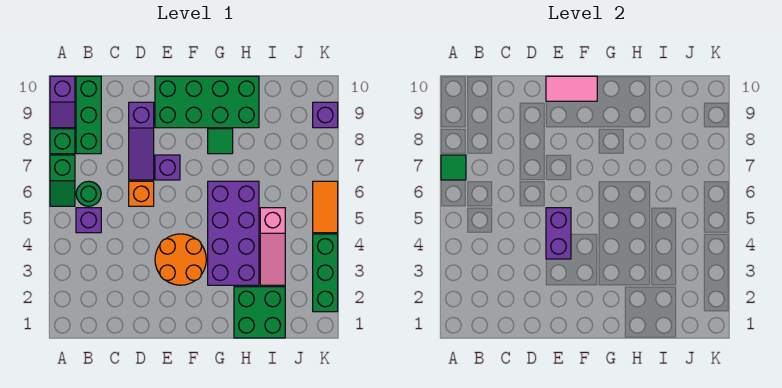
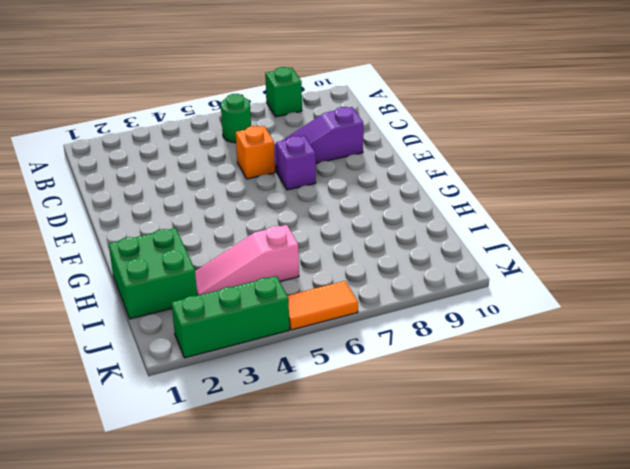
none -> green 1x2 slope [50,155,75,206]
none -> purple 1x2 slope [50,76,75,128]
none -> purple 1x1 brick [76,208,101,233]

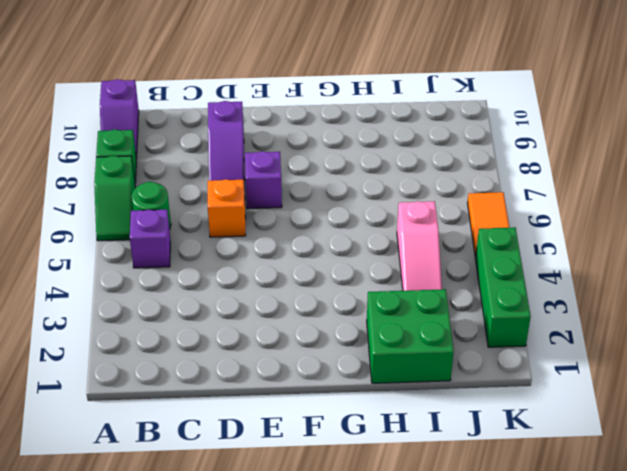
none -> green 1x3 brick [76,76,101,154]
none -> orange 2x2 round brick [155,234,206,285]
none -> green 2x4 brick [155,76,259,128]

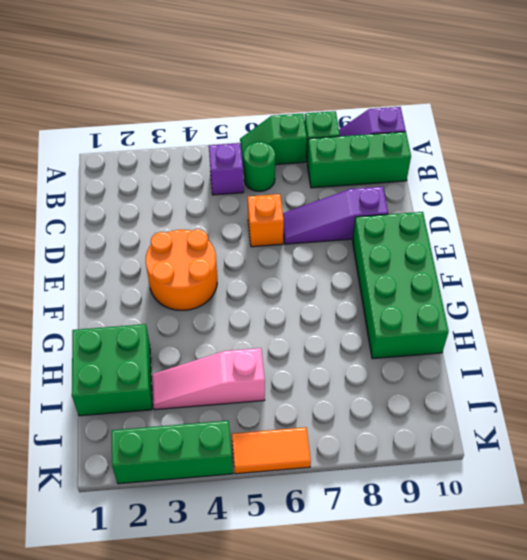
none -> purple 1x1 brick [155,155,180,180]
none -> purple 2x4 brick [208,181,259,285]
none -> green 1x1 tile [208,129,233,154]

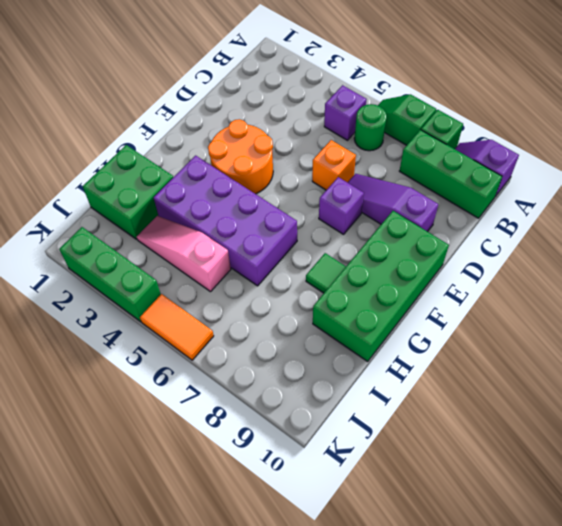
none -> purple 1x1 brick [313,102,338,128]
none -> green 1x1 tile [441,155,466,180]
none -> purple 1x2 brick [546,208,571,259]

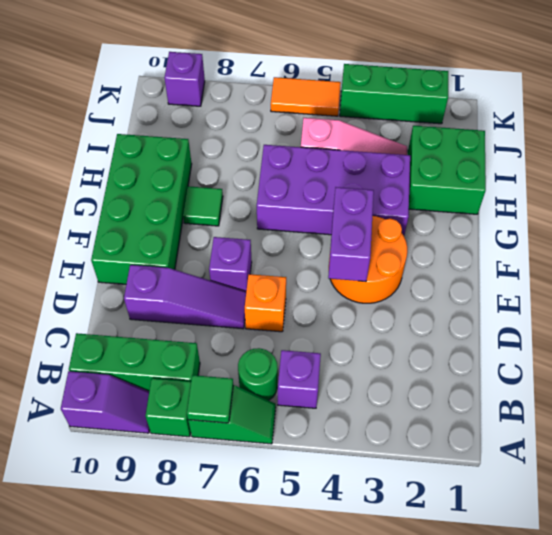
purple 1x2 brick [328,187,374,282] -> purple 1x2 brick turned to [546,208,571,259]
none -> pink 1x2 tile [546,76,597,101]

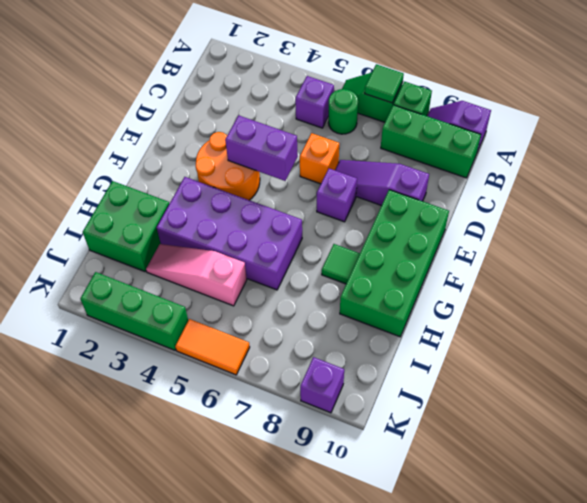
none -> pink 1x2 tile [546,76,597,101]

